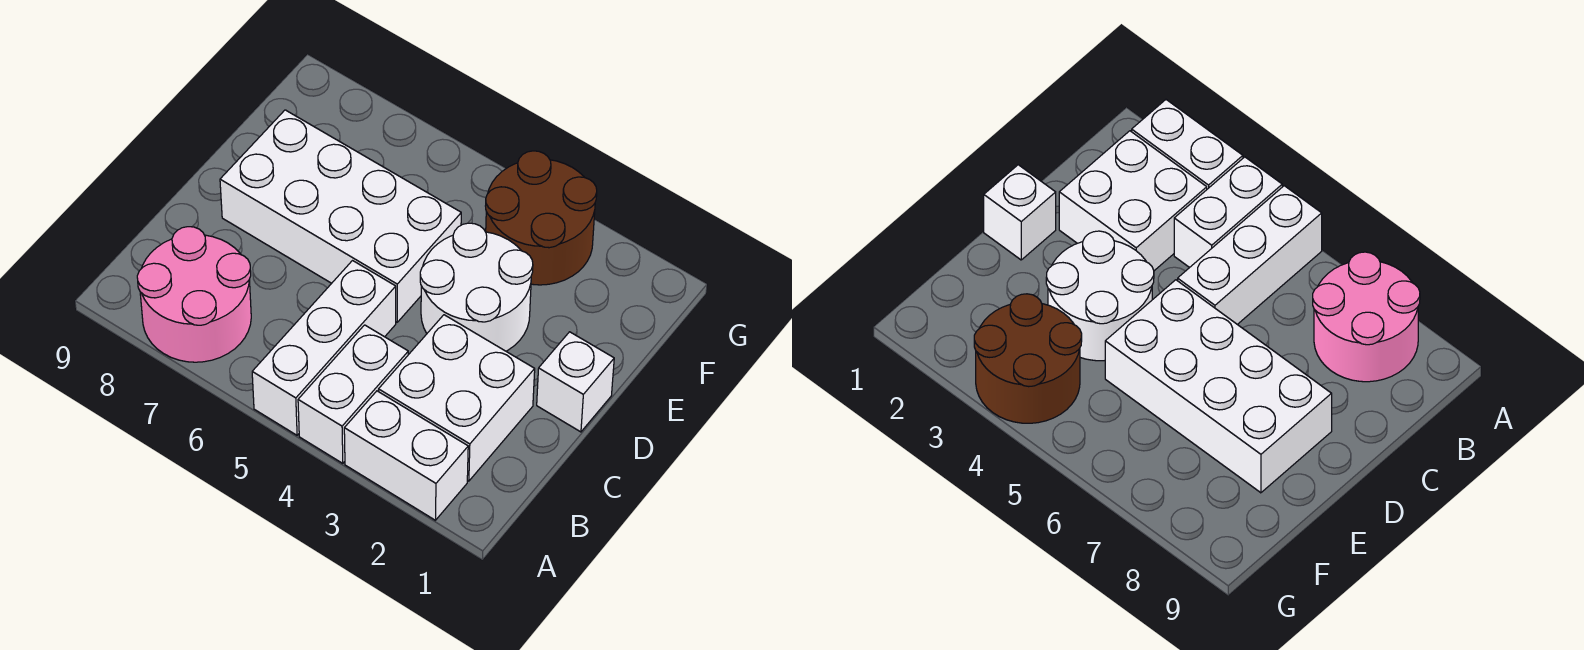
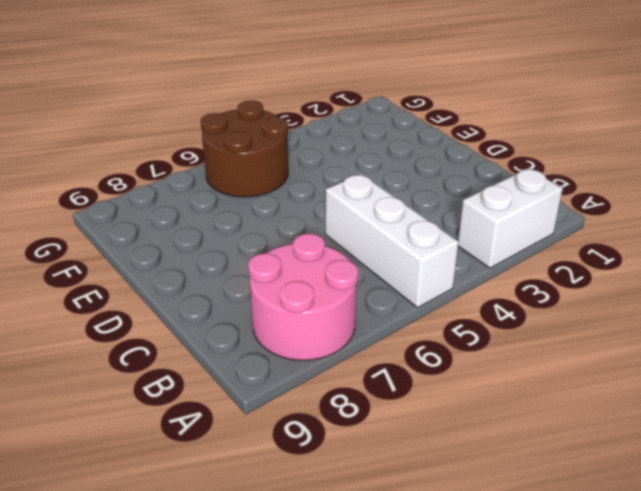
brown 2x2 round brick [201,101,288,197] -> brown 2x2 round brick moved to [486,151,597,285]
none -> white 1x2 brick [298,325,408,463]
none -> white 2x2 brick [379,315,535,481]

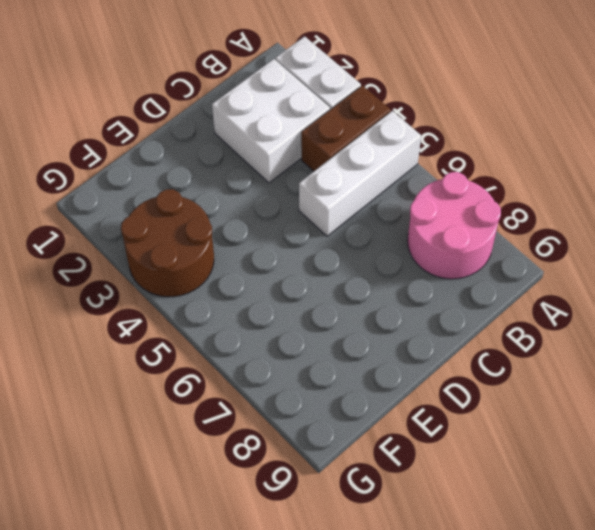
brown 1x2 brick [301,85,391,171] -> white 1x2 brick [298,325,408,463]
none -> white 1x1 brick [537,332,614,432]
none -> white 2x2 round brick [420,223,533,351]

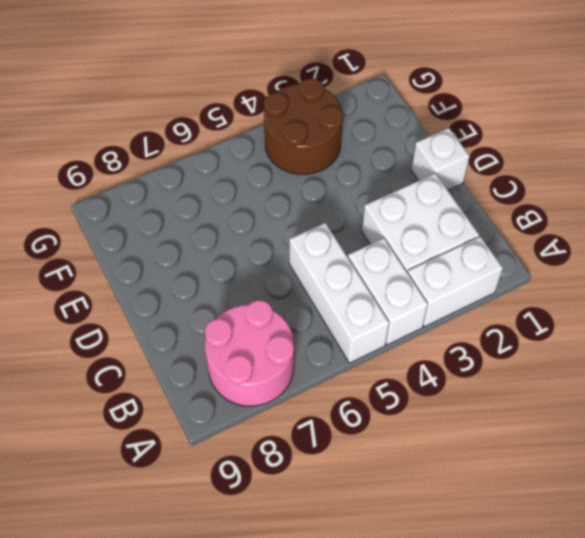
none -> white 2x2 round brick [420,223,533,351]
none -> white 2x4 brick [220,110,461,322]

